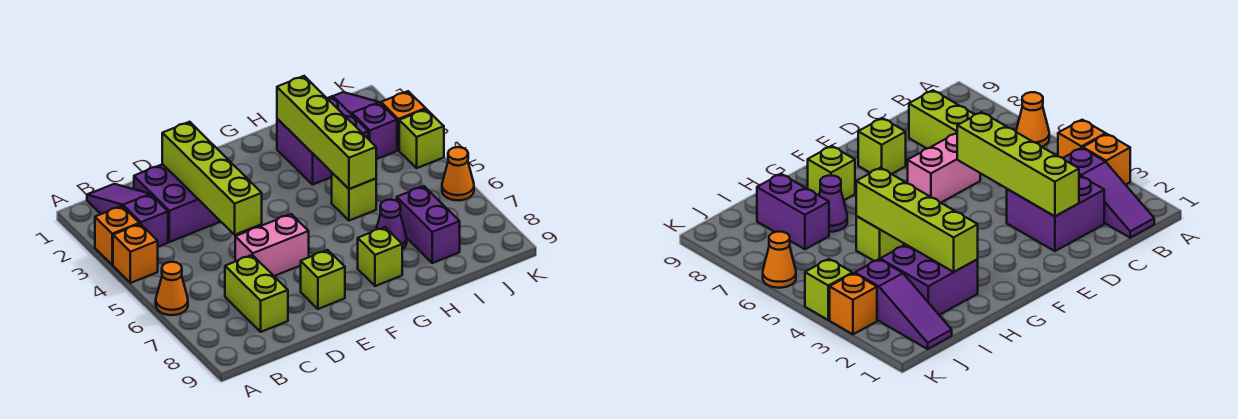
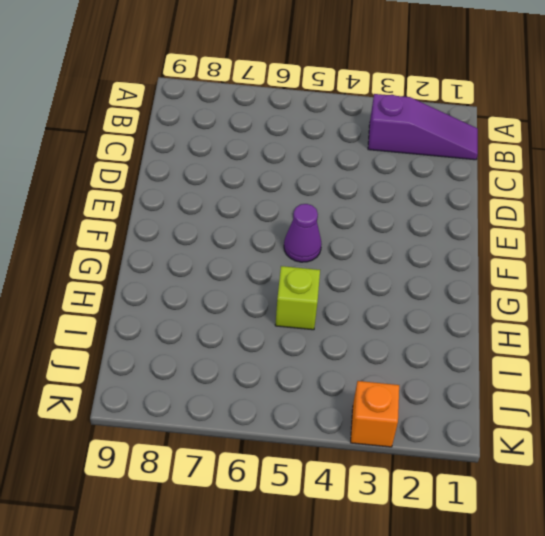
purple 1x1 cone [284,204,321,262] -> purple 1x1 cone moved to [377,200,407,249]
none -> orange 1x1 brick [95,206,139,265]
none -> orange 1x1 brick [113,224,158,283]
none -> orange 1x1 cone [156,262,188,315]

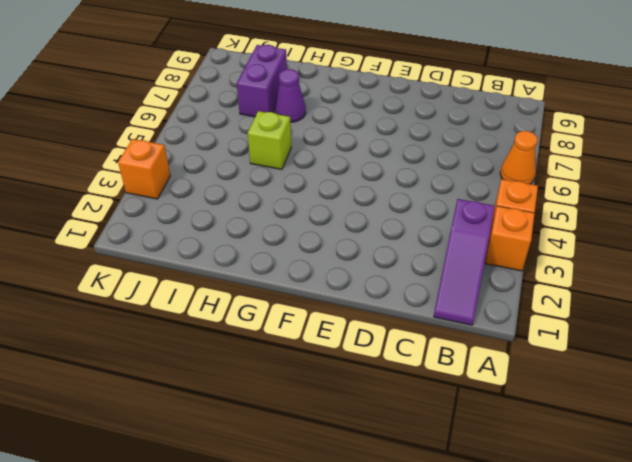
none -> purple 2x2 brick [134,164,221,242]
none -> lime 1x2 brick [225,255,288,332]
none -> pink 1x2 brick [235,214,309,276]

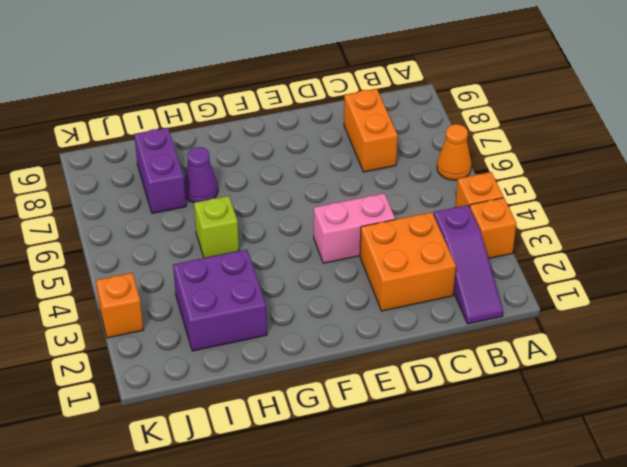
orange 2x2 brick [360,212,456,311] -> purple 2x2 brick [134,164,221,242]
orange 1x2 brick [344,89,398,172] -> lime 1x2 brick [225,255,288,332]
pink 1x2 brick [314,193,395,263] -> pink 1x2 brick moved to [235,214,309,276]
none -> lime 1x1 brick [301,250,345,309]
none -> lime 1x1 brick [358,227,402,286]
none -> purple 1x3 slope [333,92,397,159]

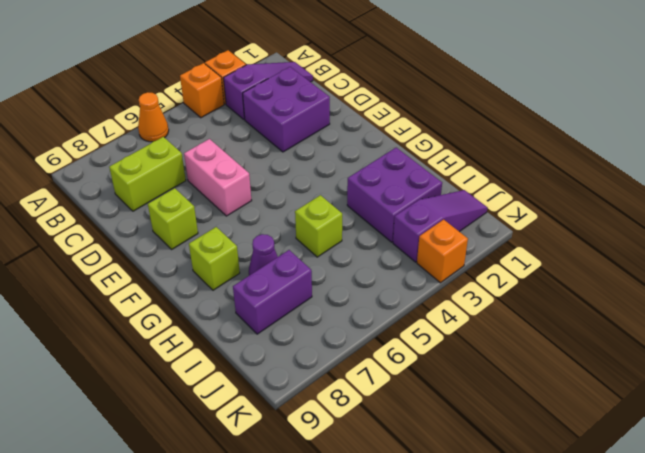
none -> lime 1x1 brick [399,109,444,168]
none -> orange 1x1 cone [442,147,474,200]
none -> lime 1x4 brick [162,122,262,235]

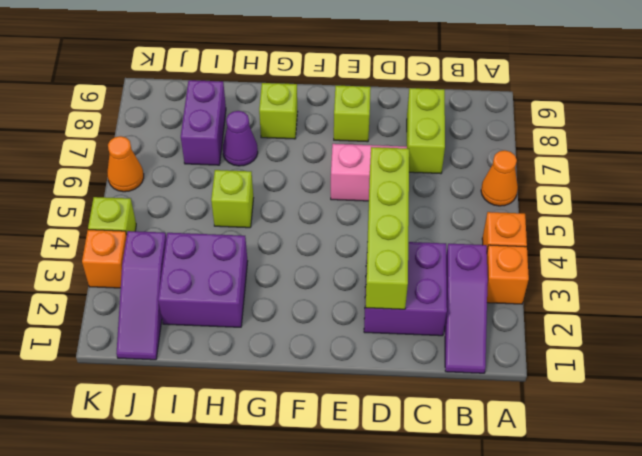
none -> lime 1x4 brick [277,76,376,189]

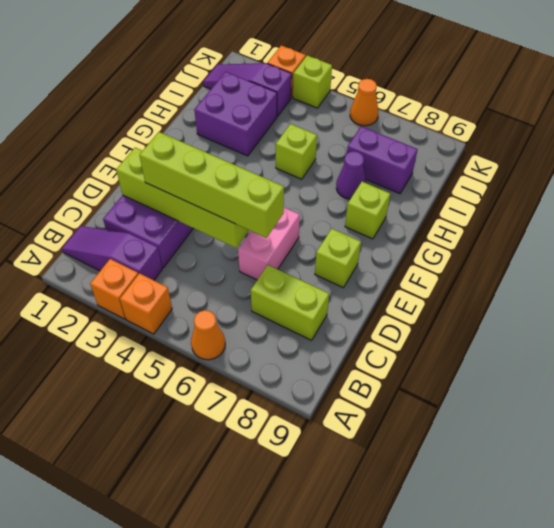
lime 1x4 brick [139,132,284,238] -> lime 1x4 brick moved to [277,76,376,189]

